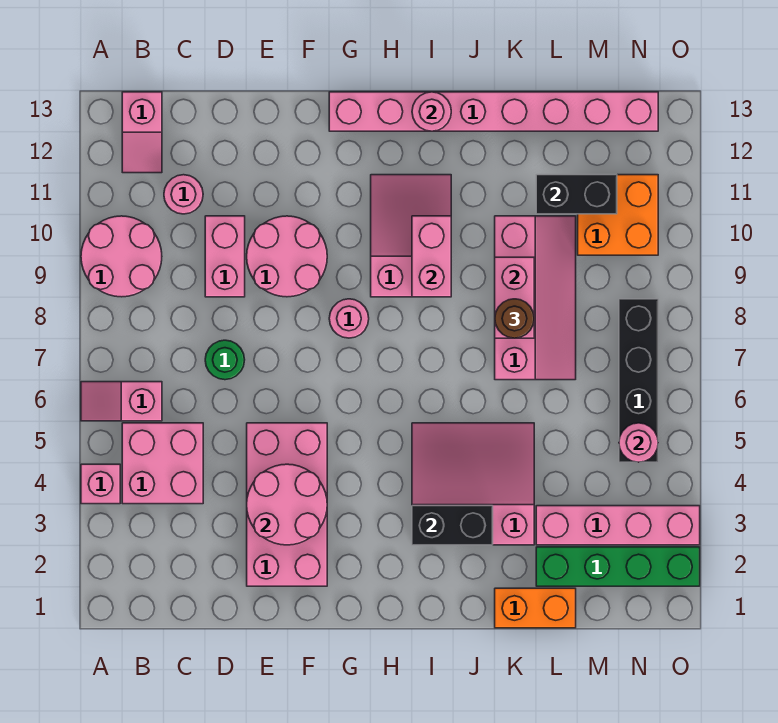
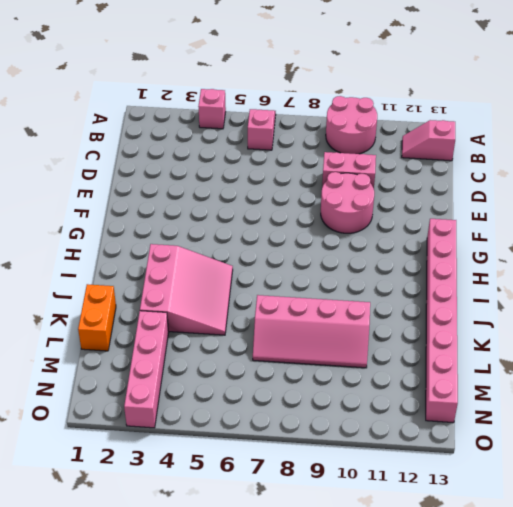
none -> pink 2x2 brick [122,423,203,504]
none -> pink 1x1 round brick [164,175,203,214]
none -> green 1x1 round brick [205,340,245,380]

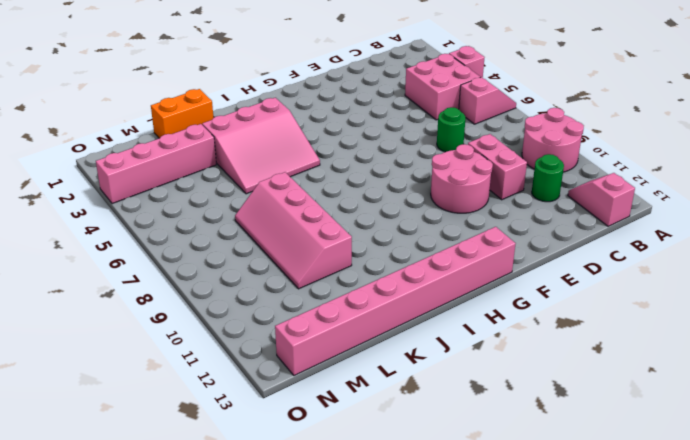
green 1x1 round brick [532,154,564,202] -> pink 1x1 round brick [164,175,203,214]
none -> pink 2x4 brick [247,423,327,586]
none -> pink 1x1 round brick [329,299,369,338]
none -> pink 2x3 slope [371,175,451,297]

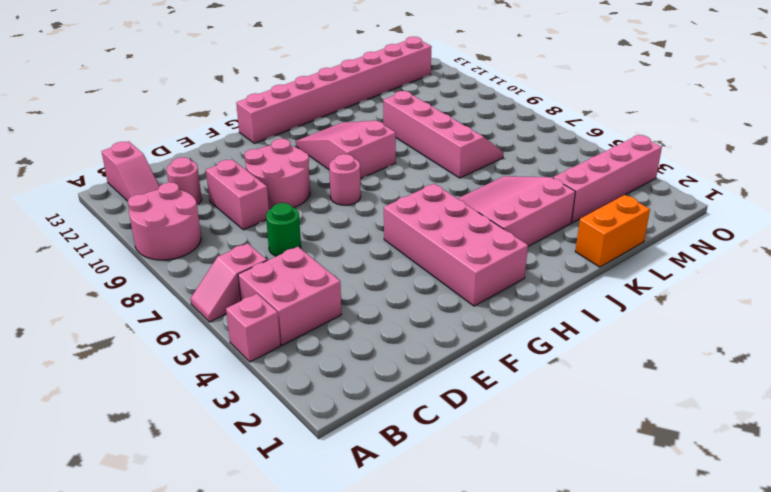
pink 2x4 brick [384,184,528,306] -> pink 2x4 brick moved to [247,423,327,586]
none -> green 1x4 brick [536,547,700,586]
none -> orange 2x2 brick [578,175,658,255]
none -> black 1x4 brick [619,299,658,462]

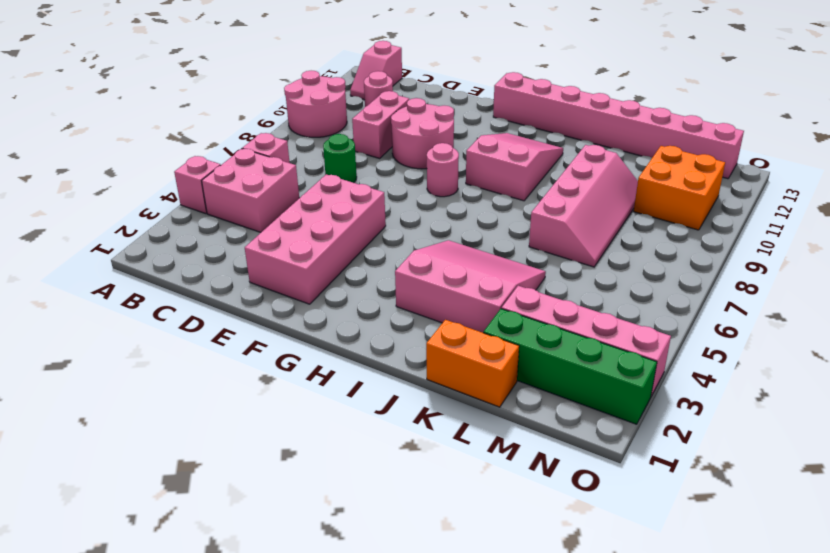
none -> black 1x4 brick [619,299,658,462]
none -> pink 2x2 round brick [247,464,327,545]
none -> black 1x2 brick [412,506,493,545]

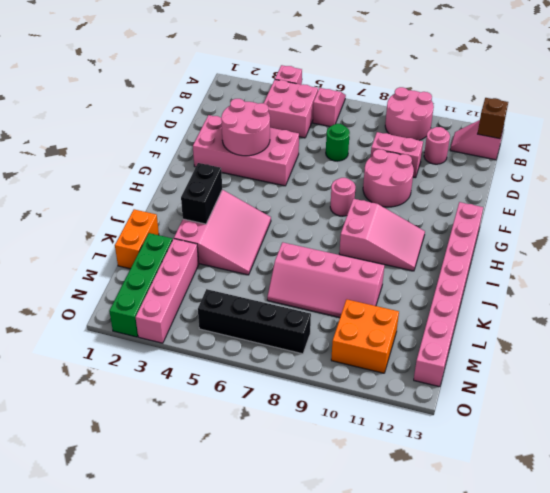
brown 1x1 brick [478,98,508,139] -> none
none -> pink 1x2 brick [412,216,451,297]
none -> pink 1x1 round brick [412,92,451,131]
none -> pink 1x2 brick [495,257,534,338]

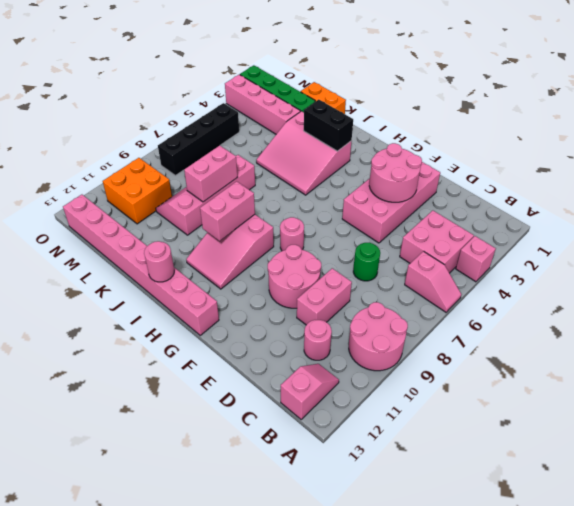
none -> black 1x2 brick [536,175,617,214]
none -> pink 1x1 round brick [619,423,658,462]
none -> brown 1x1 round brick [495,299,534,338]

